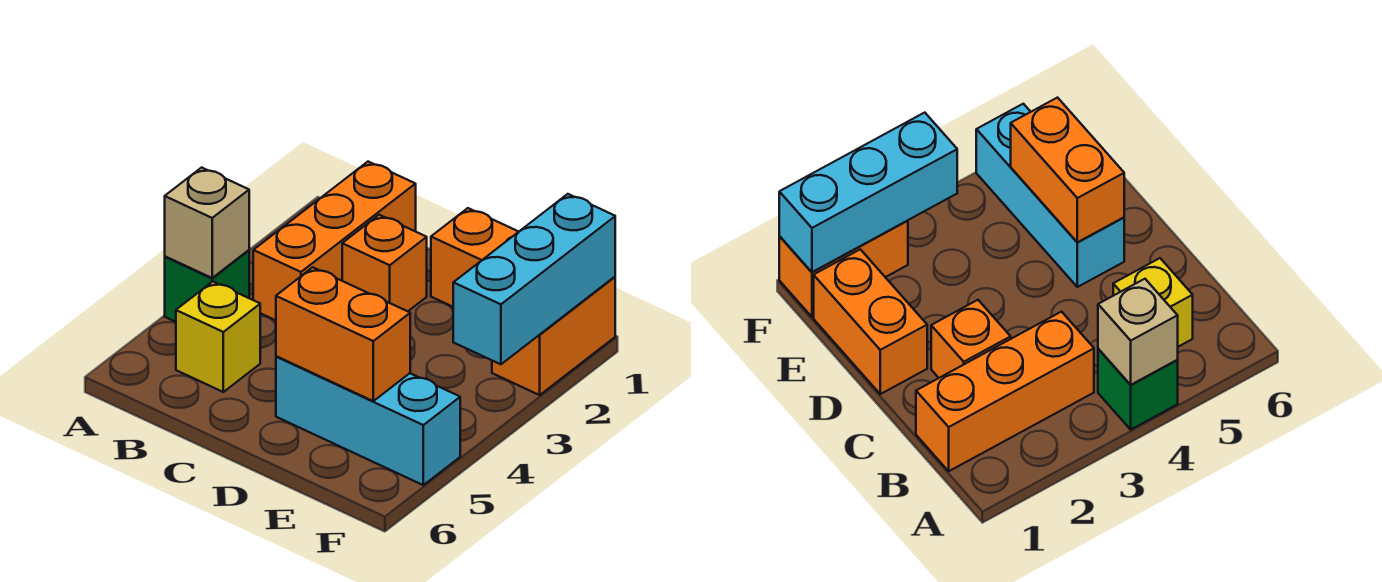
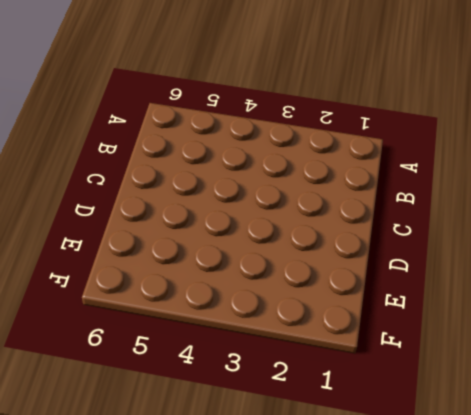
none -> green 1x1 brick [165,250,249,322]
none -> orange 1x3 brick [253,162,416,320]

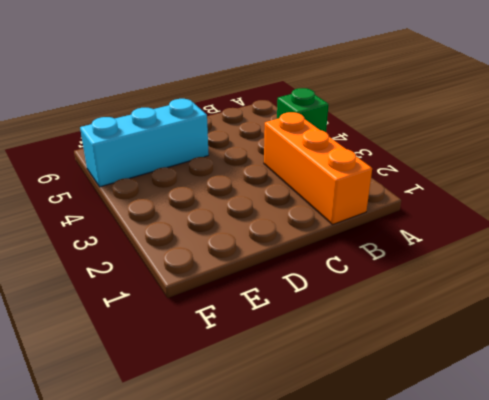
none -> yellow 1x1 brick [176,282,260,392]
none -> orange 1x1 brick [342,215,427,311]

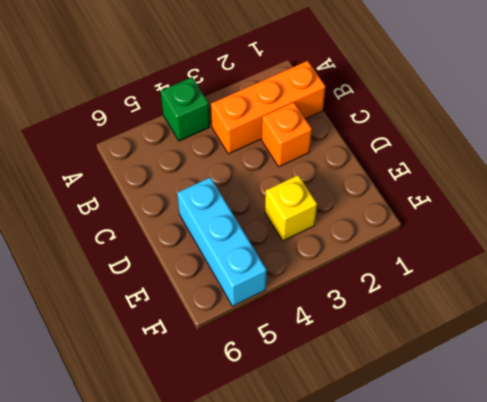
yellow 1x1 brick [265,175,317,241] -> yellow 1x1 brick moved to [176,282,260,392]
none -> orange 1x2 brick [431,208,519,307]
none -> orange 1x2 brick [492,277,615,395]

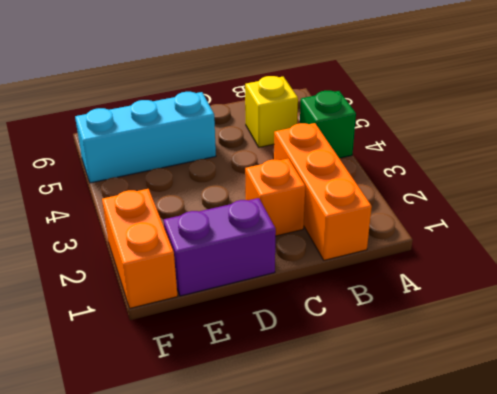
purple 1x2 brick [164,198,276,296] -> orange 1x2 brick [431,208,519,307]
none -> tan 1x1 brick [165,168,249,278]
none -> orange 1x2 brick [276,267,410,401]

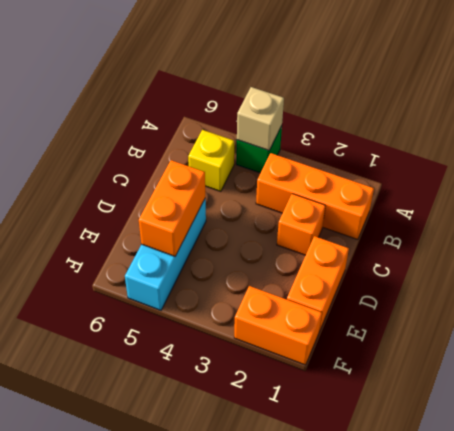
none -> cyan 1x3 brick [453,194,615,364]

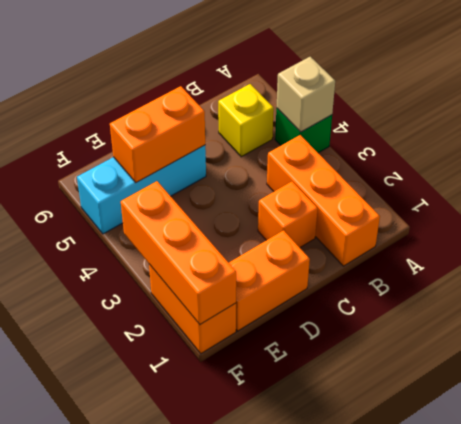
orange 1x3 brick [121,181,236,324] -> cyan 1x3 brick [453,194,615,364]

